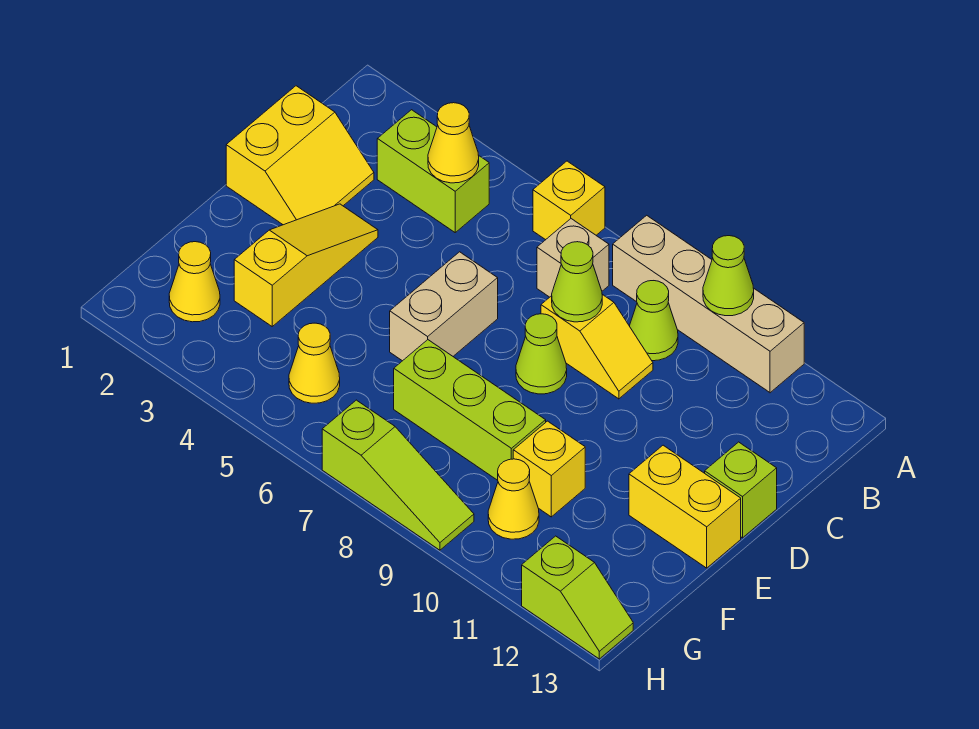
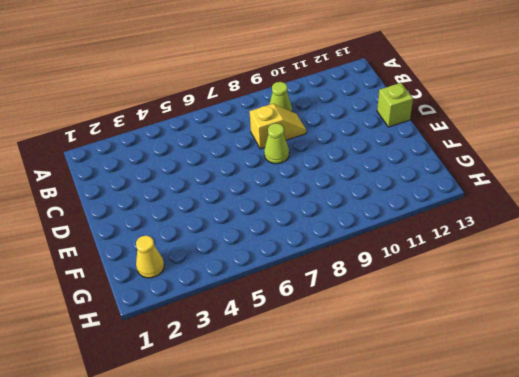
none -> yellow 1x1 brick [533,161,605,240]
none -> tan 1x4 brick [613,215,804,393]
none -> lime 1x2 brick [377,110,489,232]

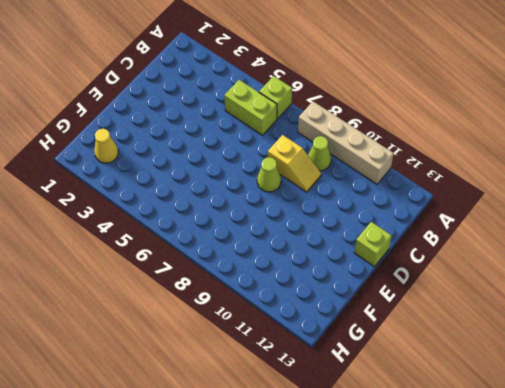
lime 1x1 brick [259,76,292,119] -> yellow 1x1 brick [533,161,605,240]
lime 1x2 brick [224,80,277,135] -> lime 1x2 brick moved to [377,110,489,232]
none -> tan 1x1 brick [537,219,609,297]
none -> yellow 2x2 slope [226,86,374,225]
none -> yellow 1x3 slope [234,204,378,326]

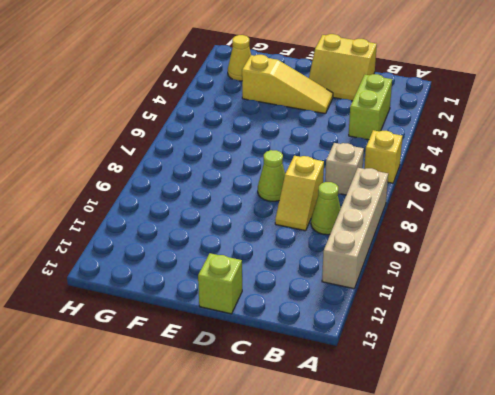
none -> tan 1x2 brick [390,252,498,361]
none -> yellow 1x2 brick [629,445,741,568]
none -> lime 1x3 brick [394,340,546,480]

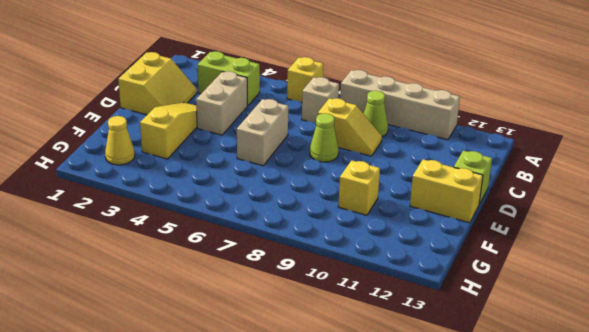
tan 1x2 brick [196,71,247,135] -> none
none -> lime 1x3 brick [394,340,546,480]
none -> yellow 1x1 cone [289,323,340,403]
none -> yellow 1x1 cone [488,459,539,539]

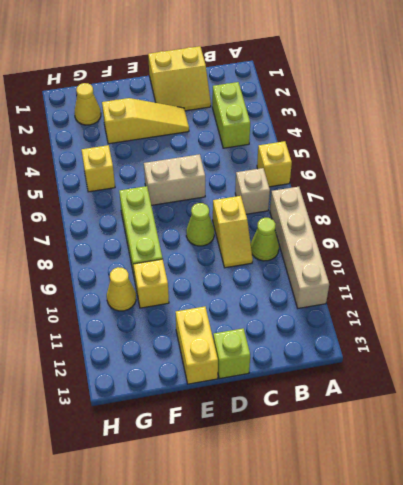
yellow 1x1 brick [82,145,115,192] -> yellow 1x1 cone [289,323,340,403]
none -> lime 1x3 slope [322,400,474,550]
none -> lime 1x2 slope [522,536,633,659]
none -> lime 1x1 cone [703,236,754,316]

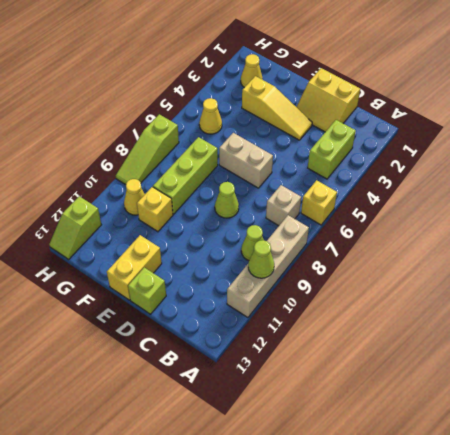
none -> yellow 1x2 slope [541,295,653,399]
none -> yellow 1x1 cone [428,103,479,183]
none -> lime 1x1 cone [552,242,602,322]

